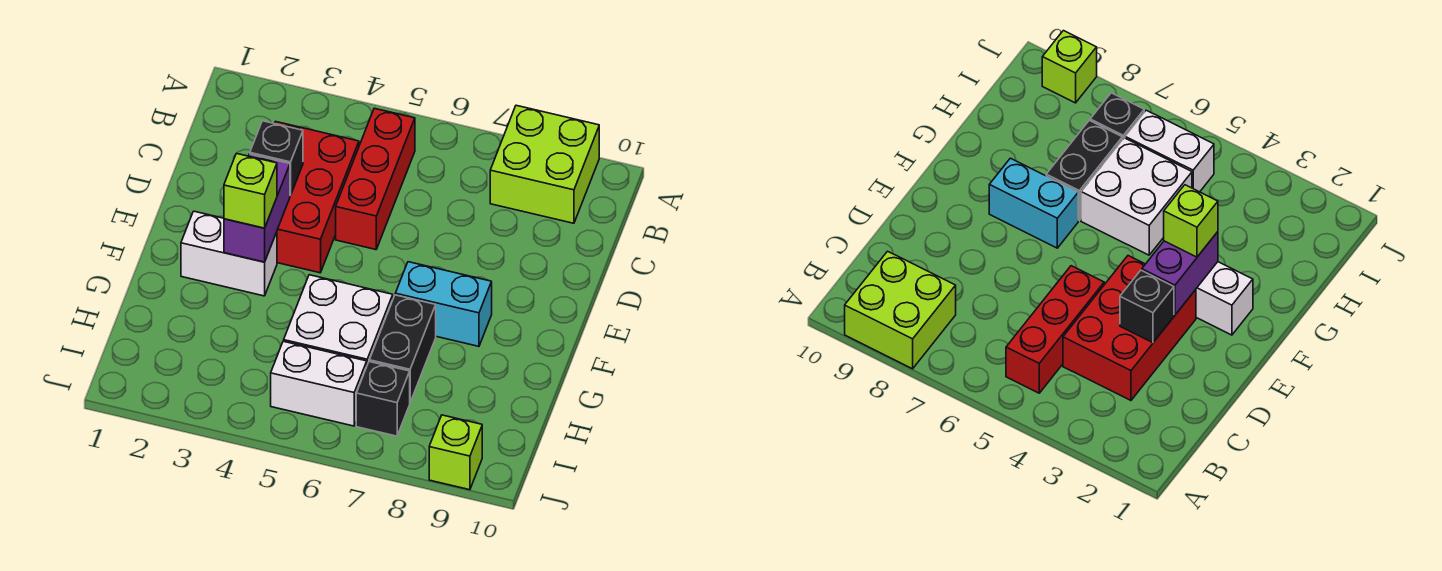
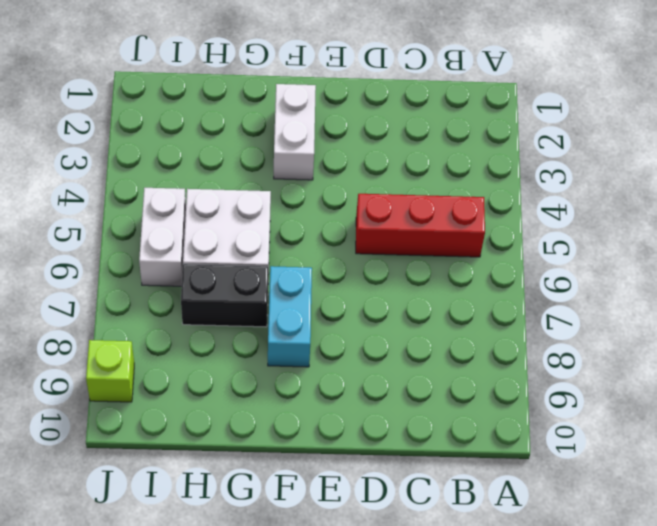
none -> lime 2x2 brick [490,105,599,223]
none -> red 2x3 brick [274,122,359,273]
none -> black 1x1 brick [356,362,410,436]

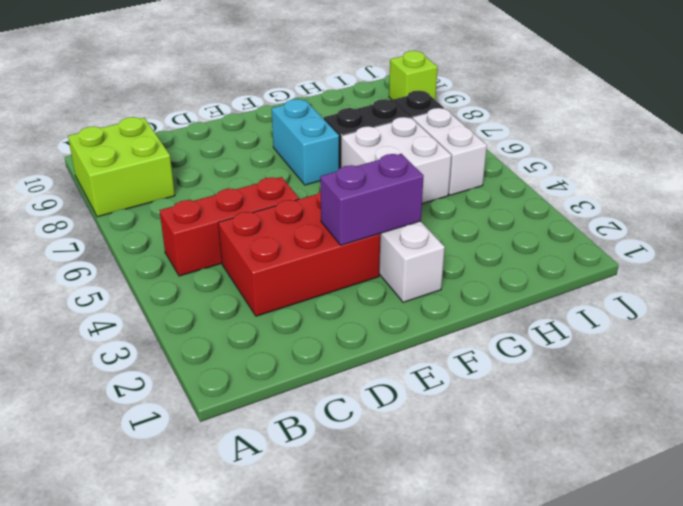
none -> black 1x1 brick [250,121,303,196]
none -> lime 1x1 brick [224,153,277,228]

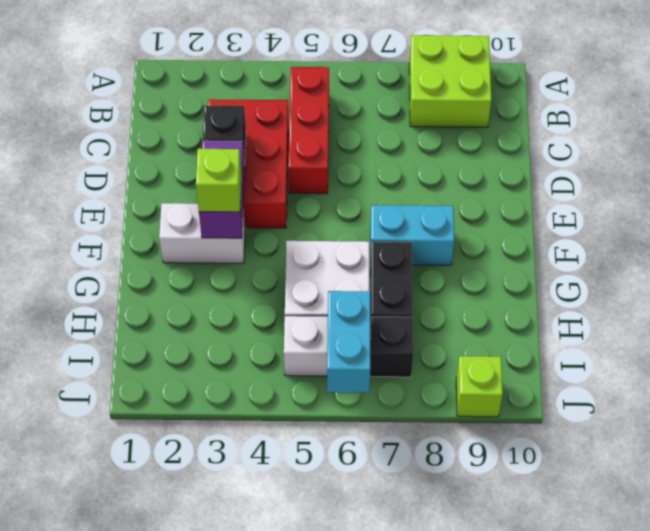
cyan 1x2 brick [327,291,370,393] -> none

